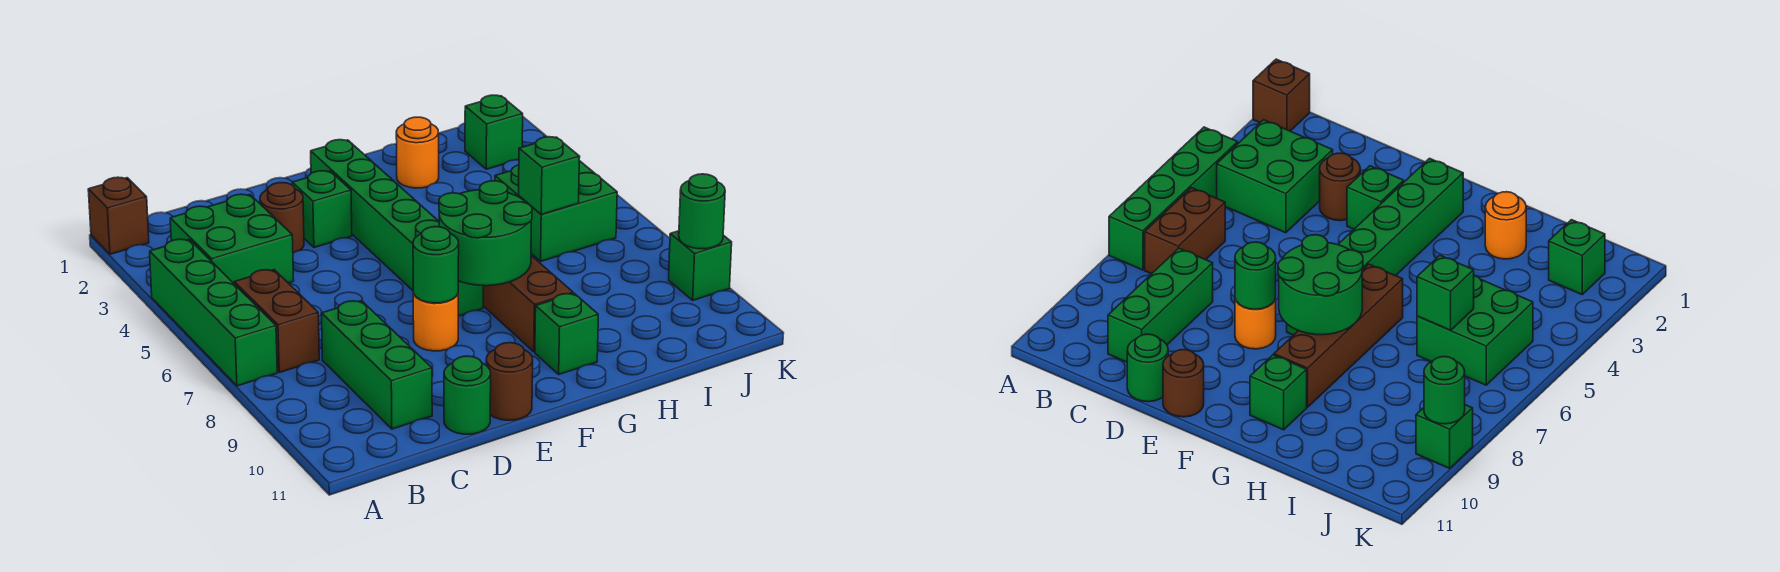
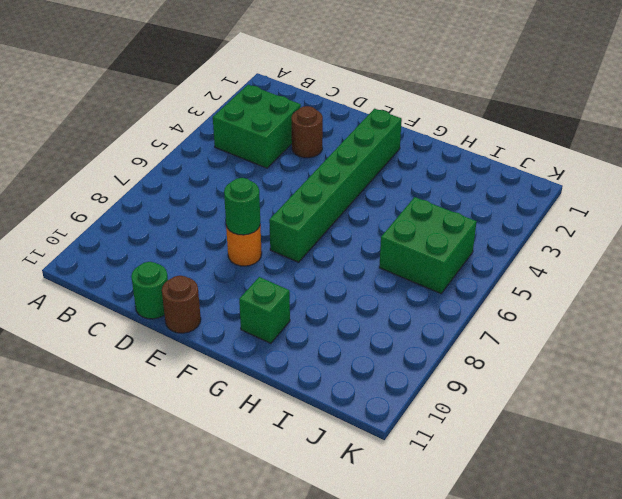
none -> brown 1x1 brick [88,177,149,254]
none -> green 1x4 brick [150,239,277,386]
none -> brown 1x2 brick [234,270,319,373]

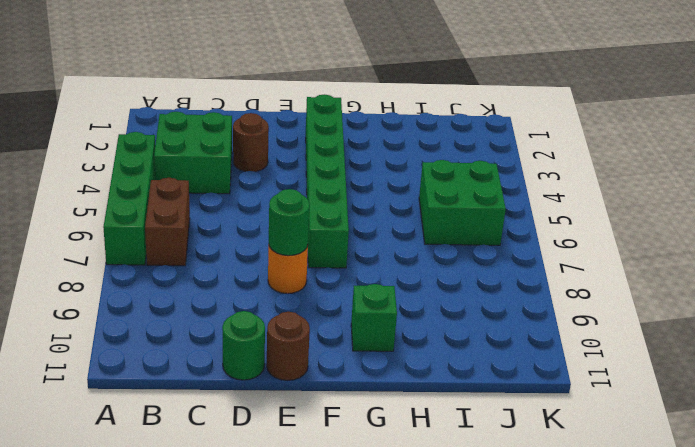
none -> brown 1x1 brick [88,177,149,254]
none -> green 1x3 brick [322,301,432,429]
none -> green 1x1 brick [292,171,352,248]

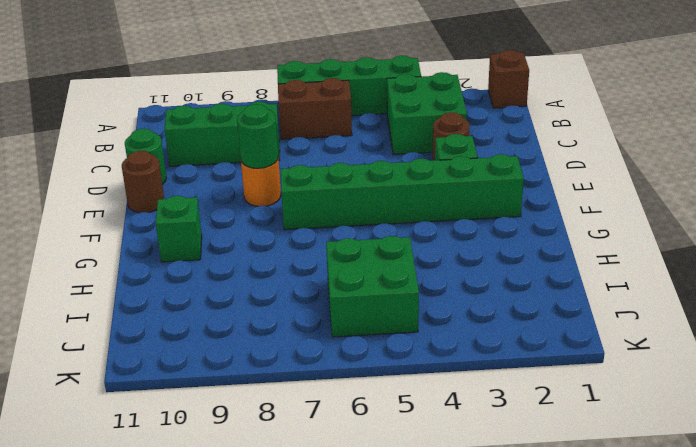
none -> brown 1x4 brick [483,256,573,352]
none -> orange 1x1 round brick [396,117,439,188]
none -> green 1x1 brick [465,95,523,169]

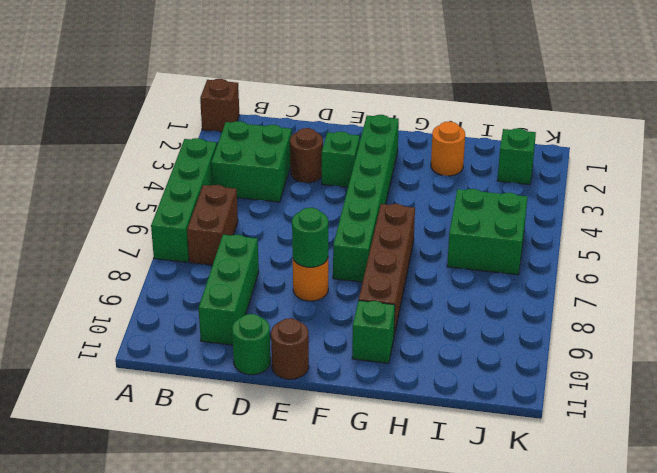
none -> green 1x1 brick [669,231,732,300]
none -> green 2x2 round brick [439,181,532,286]
none -> green 1x1 brick [519,137,580,214]

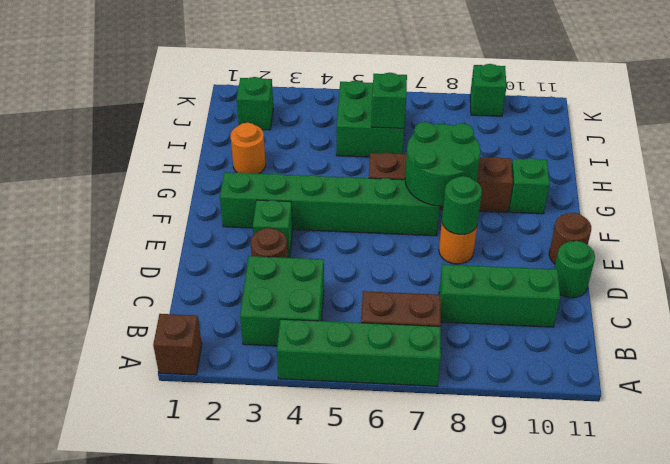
none -> green 1x1 round brick [679,174,725,249]

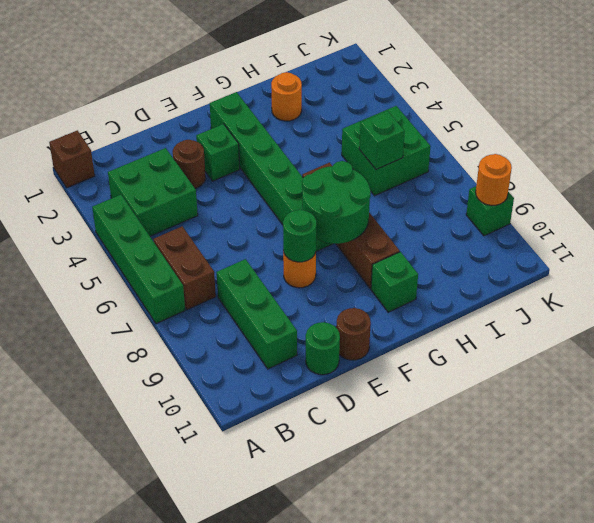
orange 1x1 round brick [476,154,512,205] -> green 1x1 round brick [679,174,725,249]
none -> green 1x1 brick [465,95,523,169]

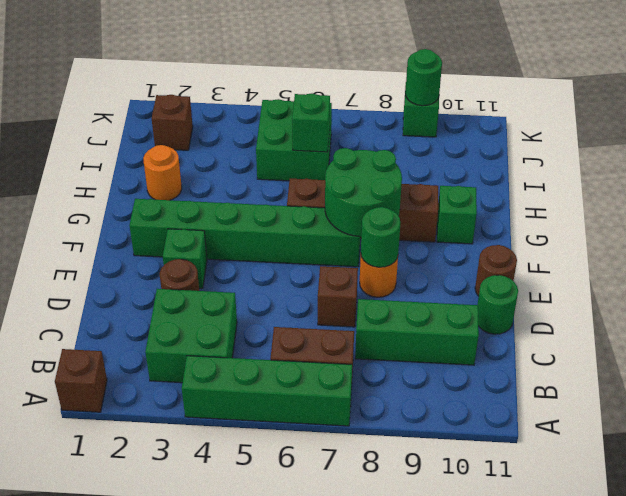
brown 1x1 brick [318,266,358,327] -> none
brown 1x1 brick [152,95,193,150] -> green 1x1 brick [465,95,523,169]

